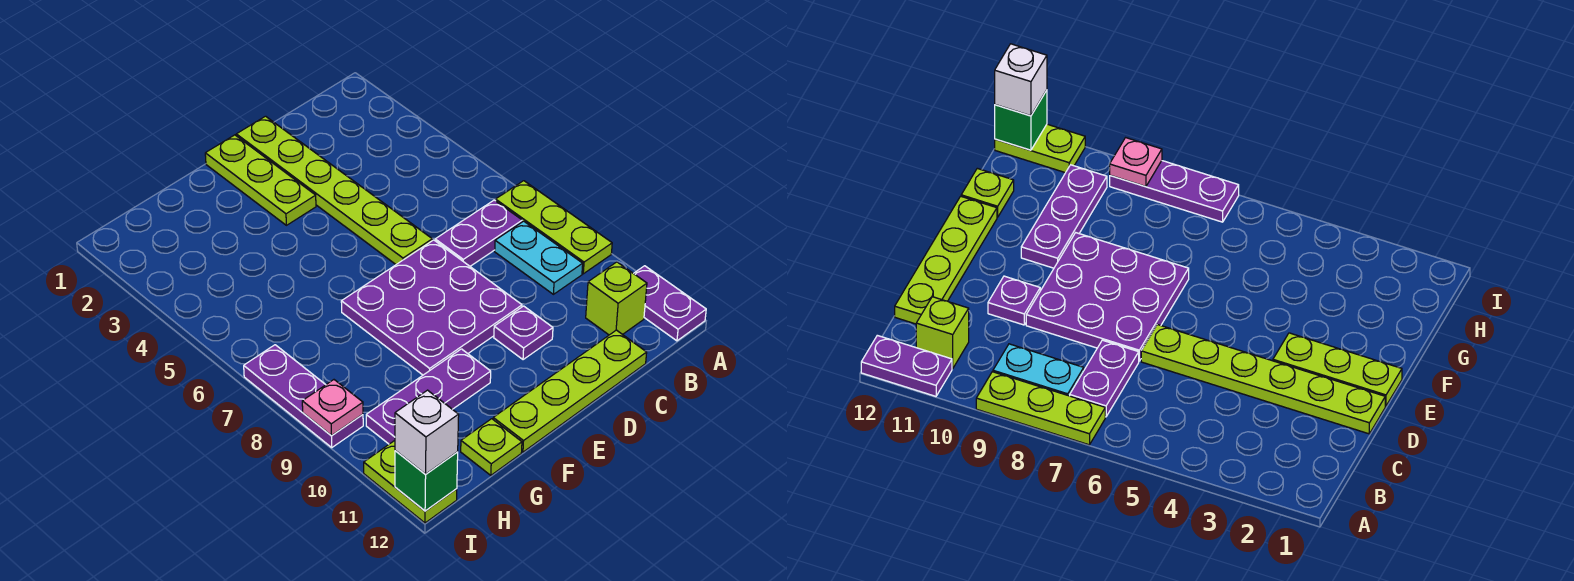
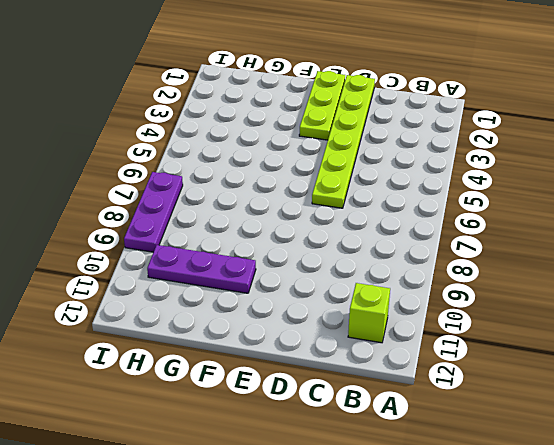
none -> lime 1x3 plate [496,181,612,274]
none -> purple 1x2 plate [634,266,706,341]
none -> purple 1x2 plate [435,200,522,266]

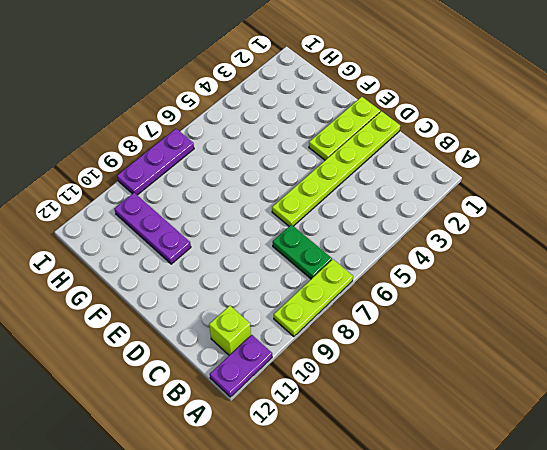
green 1x2 plate [273,225,332,279] -> purple 1x2 plate [435,200,522,266]
none -> cyan 1x2 plate [495,221,583,294]
none -> lime 1x4 plate [493,330,647,452]
none -> purple 3x3 plate [341,240,522,375]

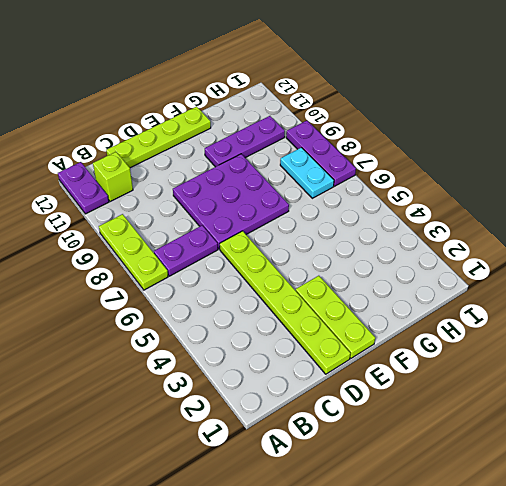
cyan 1x2 plate [280,148,334,198] -> cyan 1x2 plate moved to [495,221,583,294]
none -> purple 1x1 plate [494,306,553,360]
none -> lime 1x1 plate [461,419,522,475]
none -> lime 1x2 plate [364,441,457,523]

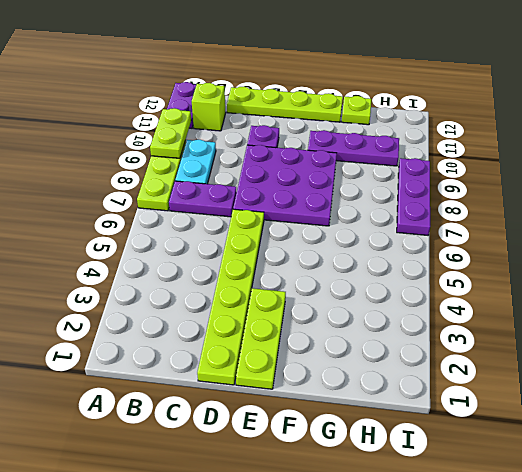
lime 1x2 plate [150,108,191,158] -> lime 1x2 plate moved to [364,441,457,523]
none -> pink 1x1 plate [302,380,363,436]
none -> green 1x1 brick [395,451,458,511]
none -> white 1x1 brick [395,390,459,474]

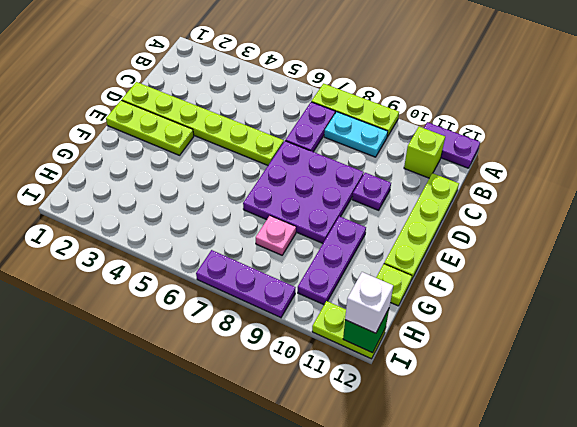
pink 1x1 plate [256,216,296,255] -> pink 1x1 plate moved to [302,380,363,436]

